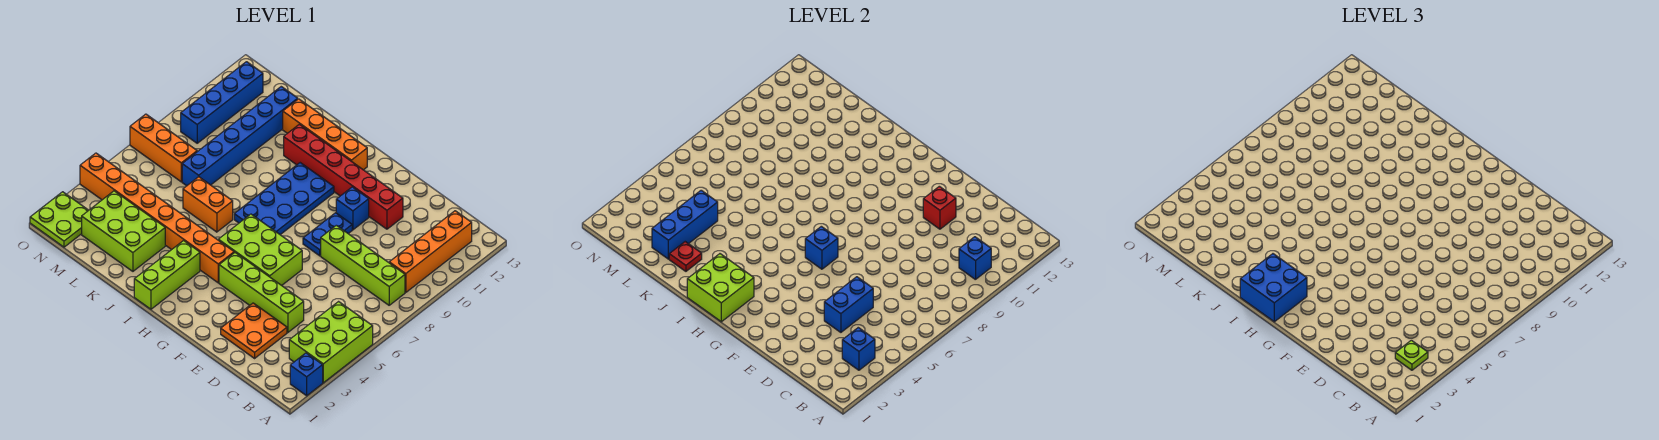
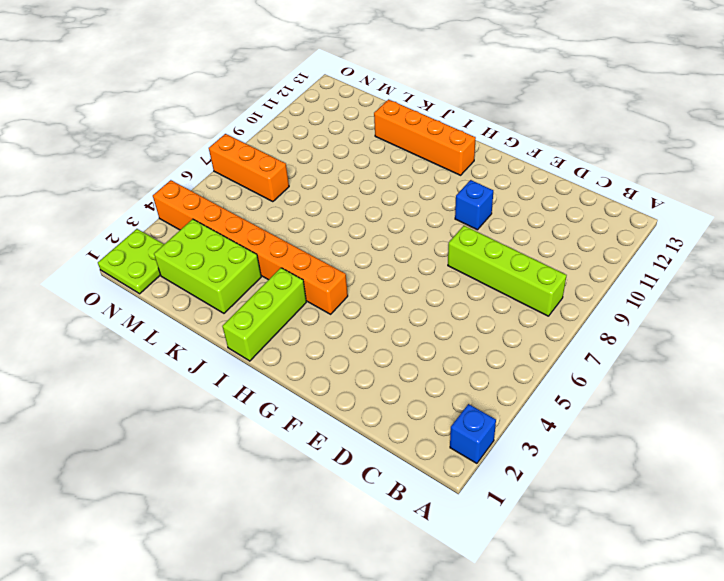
none -> lime 2x3 brick [289,302,373,383]
none -> orange 1x4 brick [389,211,472,292]
none -> orange 2x2 plate [221,303,287,358]
none -> lime 1x4 brick [219,253,304,332]

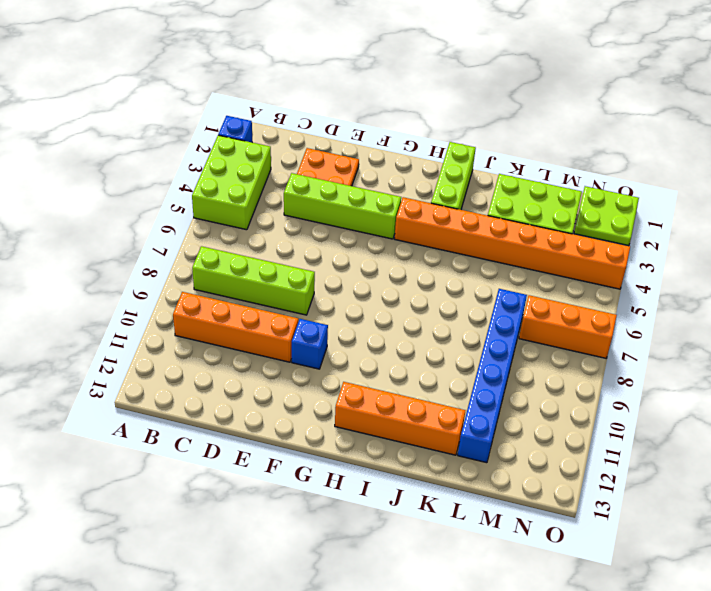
orange 1x4 brick [173,292,298,362] -> orange 1x4 brick turned to [389,211,472,292]
none -> red 1x6 brick [284,124,403,229]
none -> lime 2x3 brick [218,214,302,285]
none -> blue 1x2 plate [303,213,352,256]
none -> blue 2x4 plate [234,163,334,235]

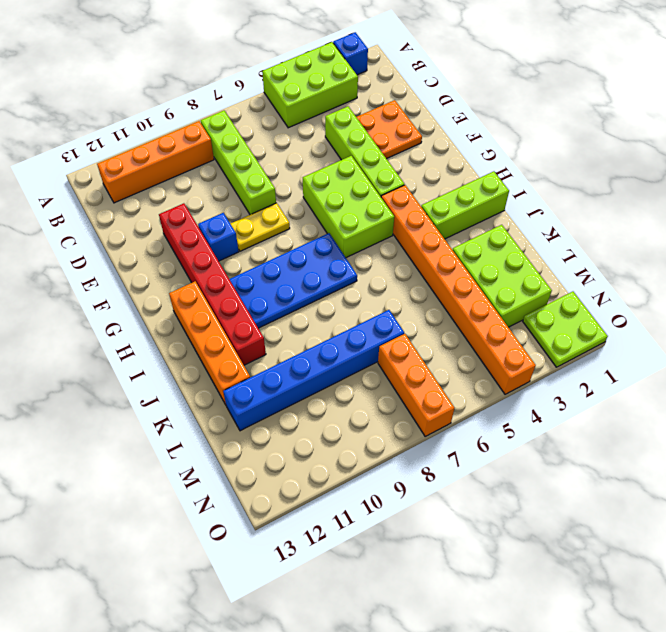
yellow 1x2 plate [231,203,290,251] -> blue 1x2 plate [303,213,352,256]
none -> orange 1x2 brick [183,177,233,232]
none -> blue 1x4 brick [181,62,263,143]
none -> blue 1x1 brick [842,328,875,370]
none -> blue 1x1 brick [959,237,991,280]

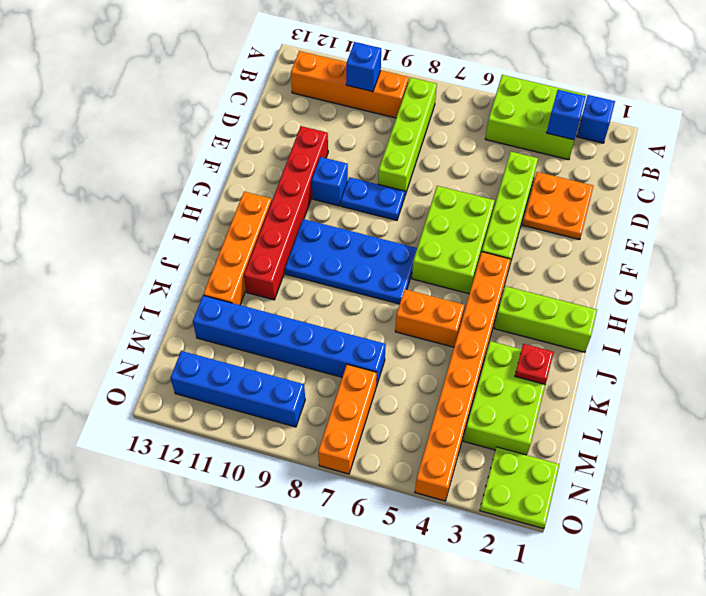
orange 1x2 brick [395,289,465,347] -> orange 1x2 brick turned to [183,177,233,232]
none -> blue 1x2 brick [824,277,873,332]
none -> red 1x1 brick [923,186,956,229]
none -> blue 1x1 brick [805,226,838,269]
none -> lime 2x2 brick [687,254,754,322]

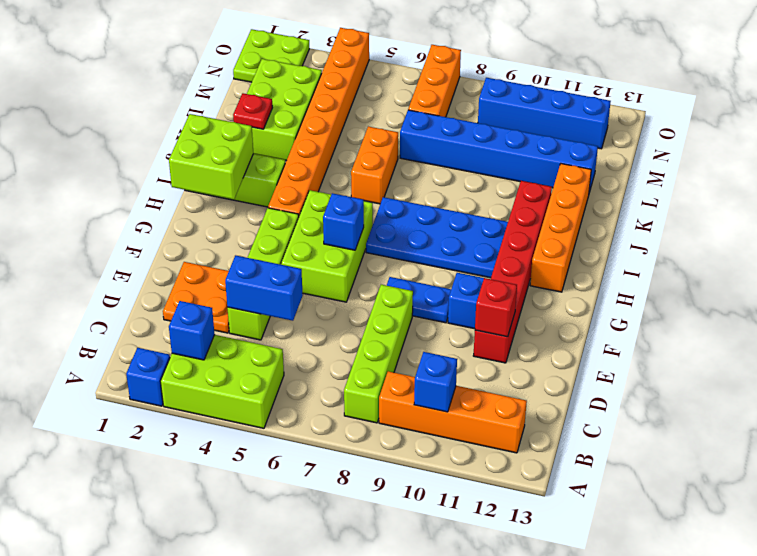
none -> blue 1x3 brick [652,190,718,259]
none -> lime 1x1 plate [1395,340,1428,370]
none -> blue 2x2 brick [1240,254,1307,322]

